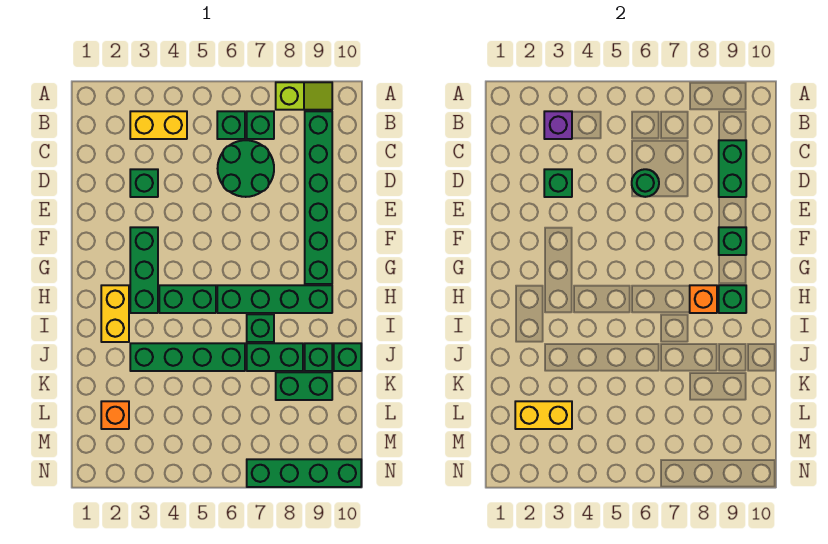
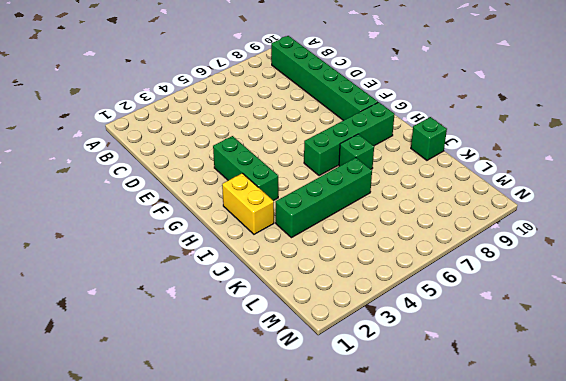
none -> lime 1x2 slope [276,82,332,110]
none -> yellow 1x2 brick [130,111,187,139]
none -> green 1x1 brick [217,111,245,139]

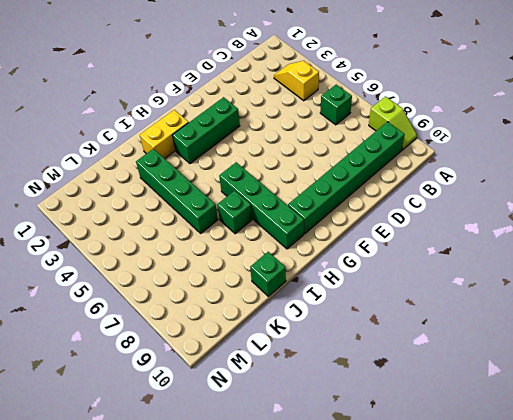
yellow 1x2 slope [274,61,319,101] -> yellow 1x2 brick [130,111,187,139]
none -> green 1x1 brick [247,111,274,139]
none -> green 2x2 round brick [218,140,274,197]
none -> green 1x1 brick [130,169,158,197]

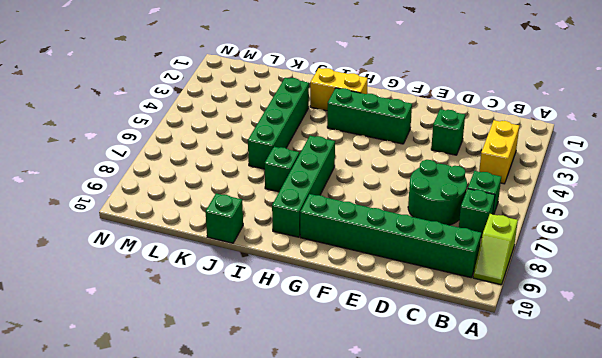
none -> green 1x2 brick [159,285,216,313]
none -> green 1x2 brick [247,343,303,371]
none -> green 1x1 brick [305,343,332,371]

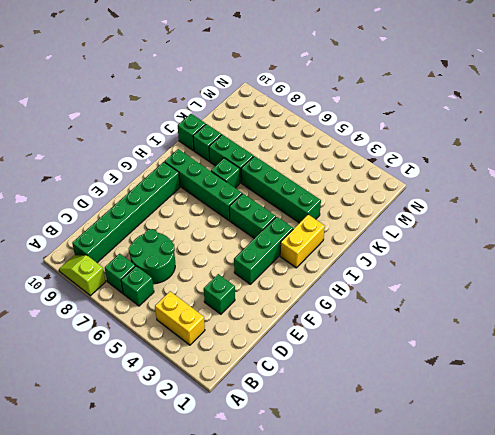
none -> green 1x2 brick [276,372,332,400]
none -> orange 1x1 brick [101,401,129,429]
none -> green 1x4 brick [247,459,361,487]

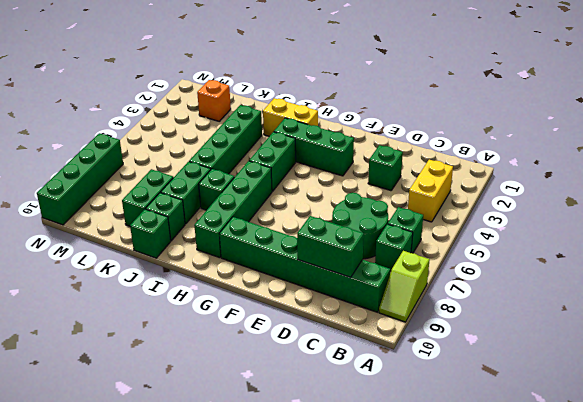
none -> purple 1x1 brick [544,111,572,139]
none -> green 1x1 brick [544,169,572,197]
none -> green 1x1 round brick [632,169,659,197]

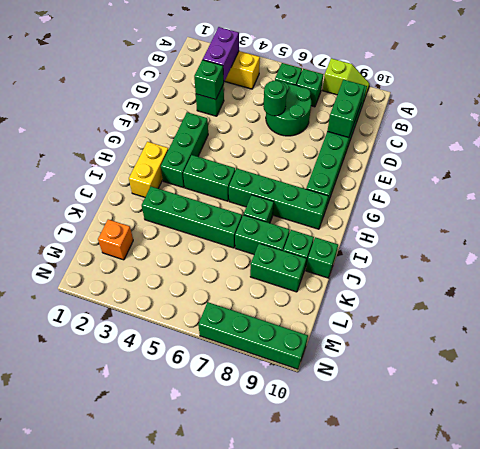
purple 1x2 brick [203,27,239,82] -> purple 1x1 brick [544,111,572,139]
none -> green 1x1 brick [719,227,746,255]
none -> orange 1x1 brick [690,285,717,313]
none -> green 1x1 brick [719,285,746,313]

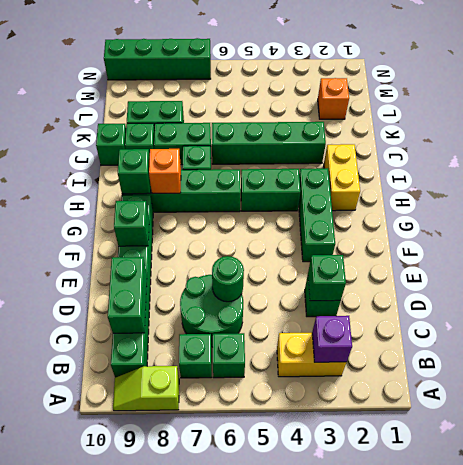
none -> yellow 1x2 brick [515,401,572,429]

